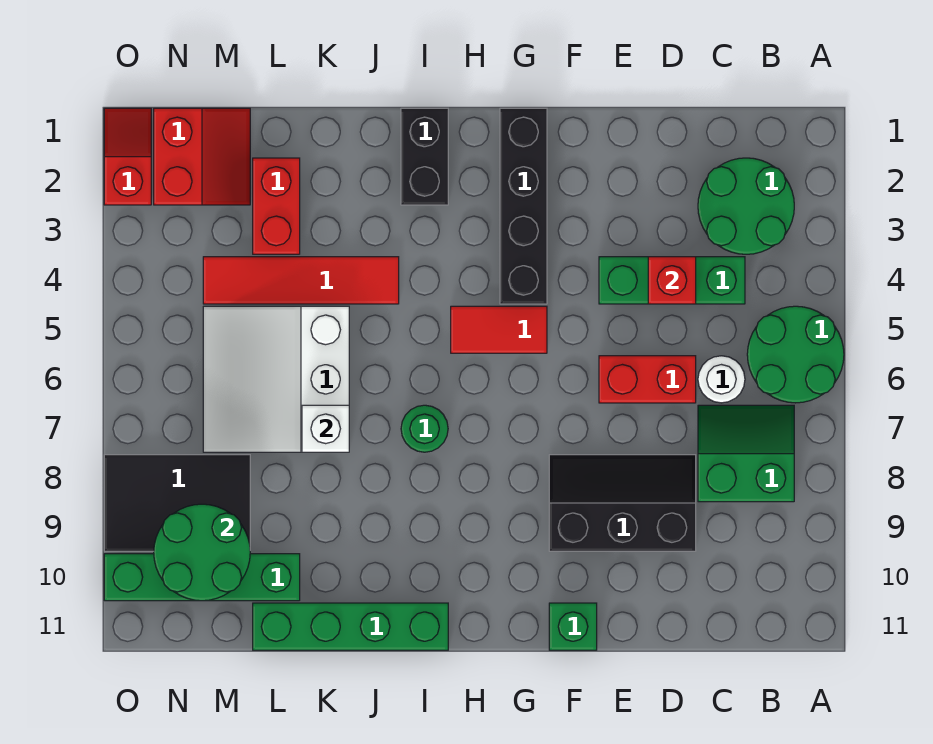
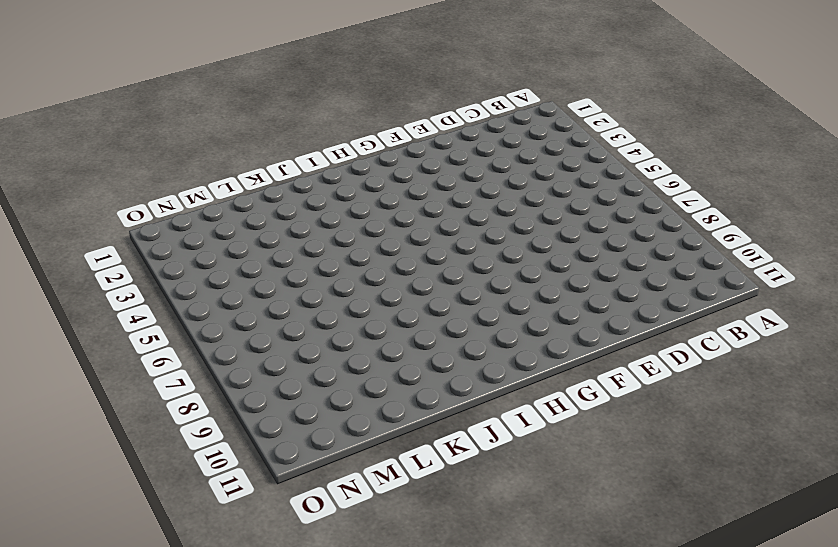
none -> green 2x2 round brick [747,306,844,403]
none -> green 2x2 round brick [698,158,794,254]
none -> green 2x2 slope [698,405,794,502]

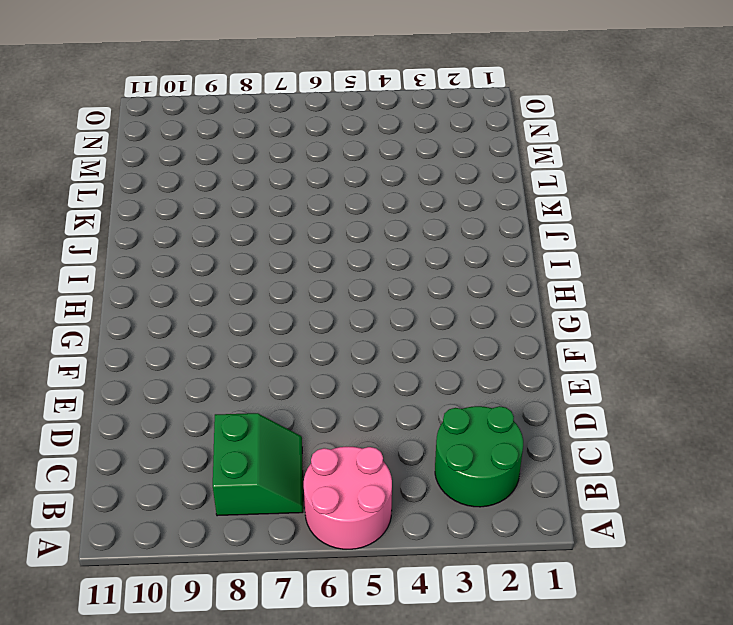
pink 2x2 round brick [304,447,392,549] -> green 2x2 round brick [747,306,844,403]
none -> green 1x3 brick [599,257,745,304]
none -> white 1x1 round brick [698,356,745,403]
none -> red 1x2 brick [599,356,696,403]

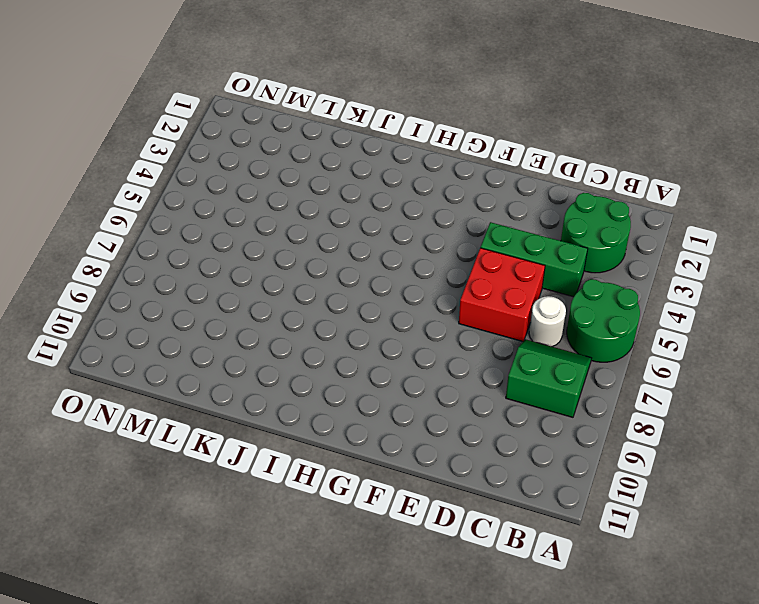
red 2x2 brick [459,248,545,342] -> red 1x2 brick [599,356,696,403]
none -> black 2x3 slope [549,455,696,551]
none -> green 1x1 brick [549,603,597,650]
none -> black 1x4 brick [500,108,547,304]

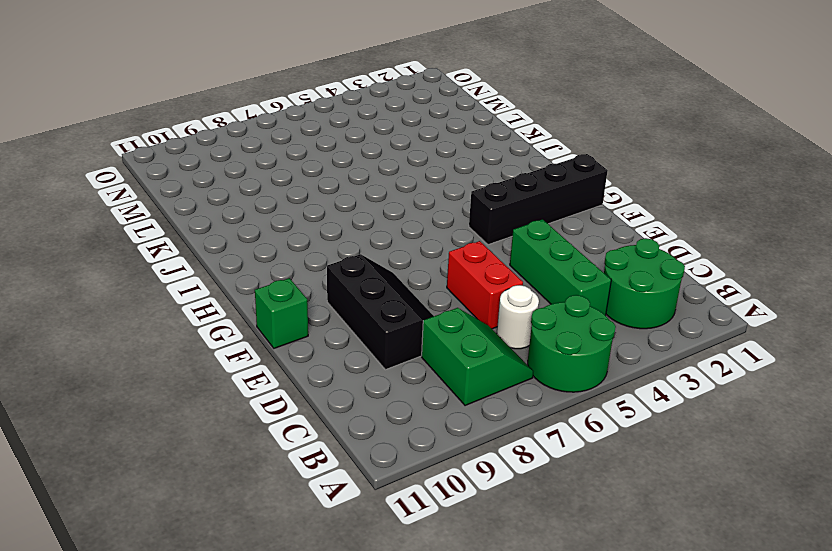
none -> red 1x2 tile [451,306,547,353]
none -> black 1x2 brick [401,108,448,205]
none -> green 1x1 round brick [401,405,448,452]

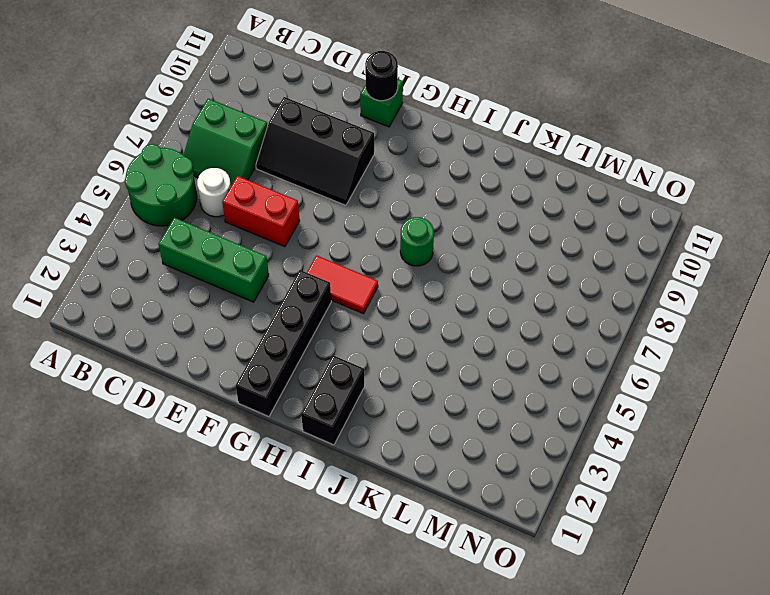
black 1x1 round brick [365,51,398,101] -> none
none -> green 2x2 round brick [698,158,794,254]
none -> green 1x4 brick [253,603,448,650]
none -> red 1x4 tile [203,257,399,304]

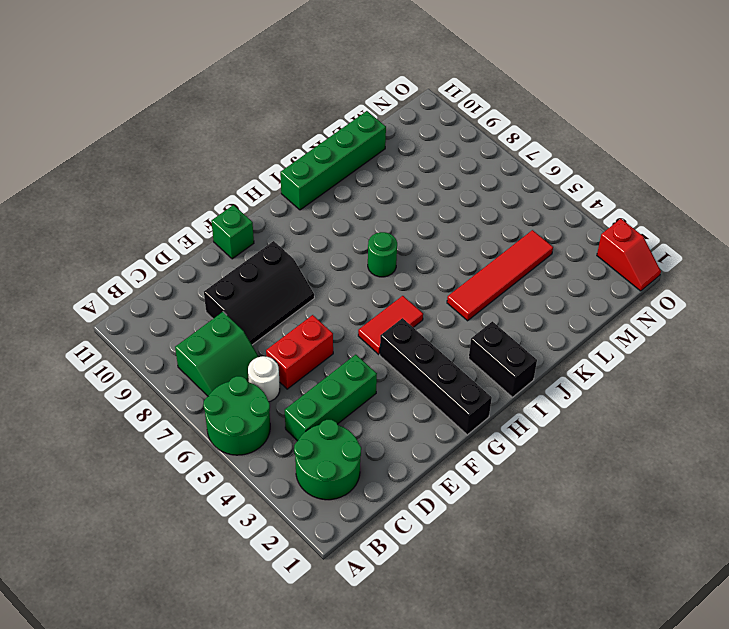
none -> white 3x3 slope [203,306,349,452]
none -> red 1x2 brick [253,158,300,254]
none -> green 1x4 brick [104,554,300,601]

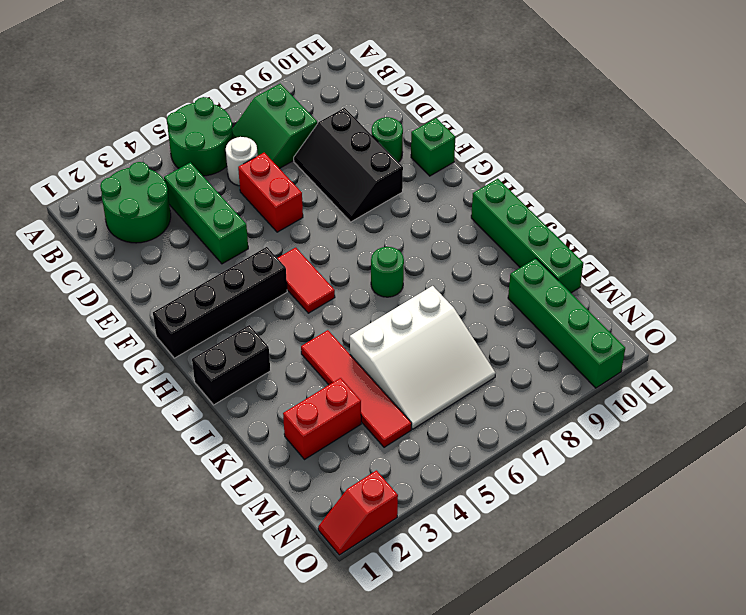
green 1x1 round brick [372,117,403,162] -> none
none -> red 2x2 slope [154,108,250,205]
none -> black 2x3 tile [104,455,250,551]
none -> red 1x1 brick [648,257,696,304]

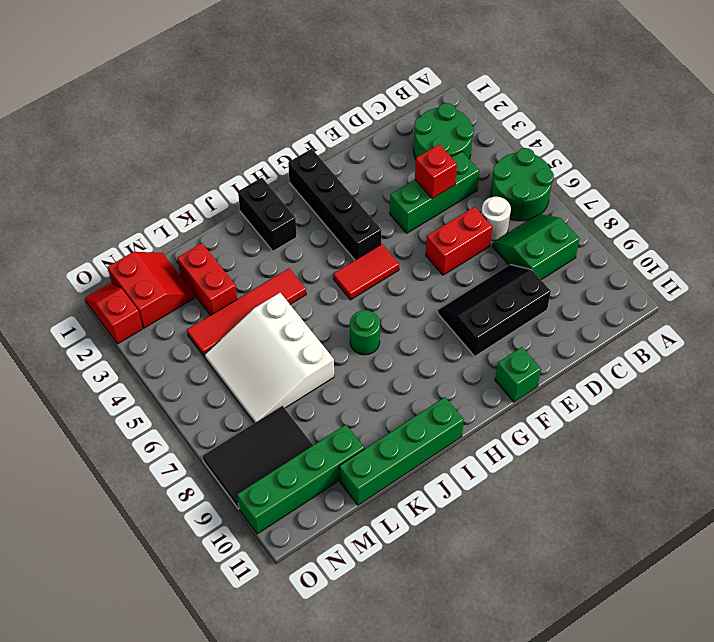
none -> white 1x1 brick [302,405,349,452]
none -> green 2x2 round brick [154,504,250,601]

